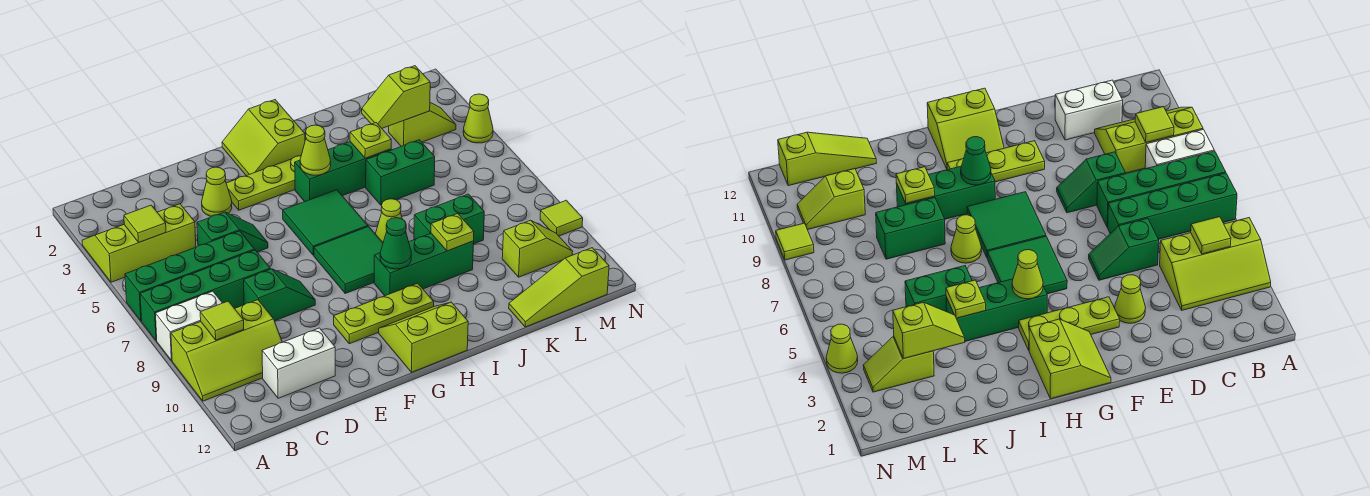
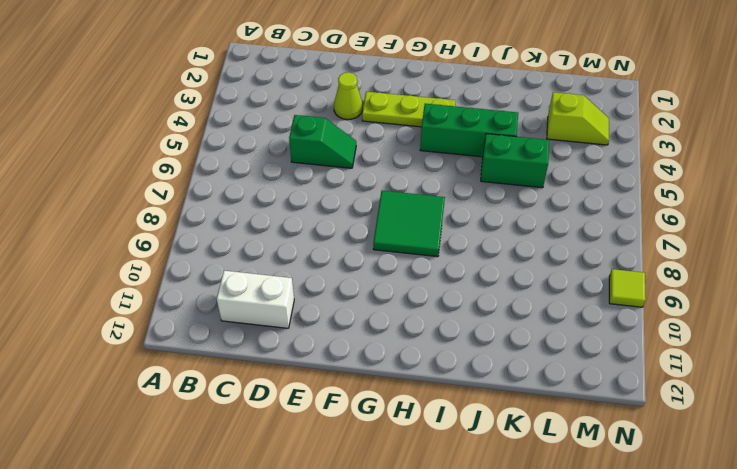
none -> lime 2x3 slope [82,204,196,282]
none -> green 1x4 brick [125,231,255,321]
none -> green 1x4 brick [140,250,270,341]
none -> white 1x2 brick [155,291,222,361]

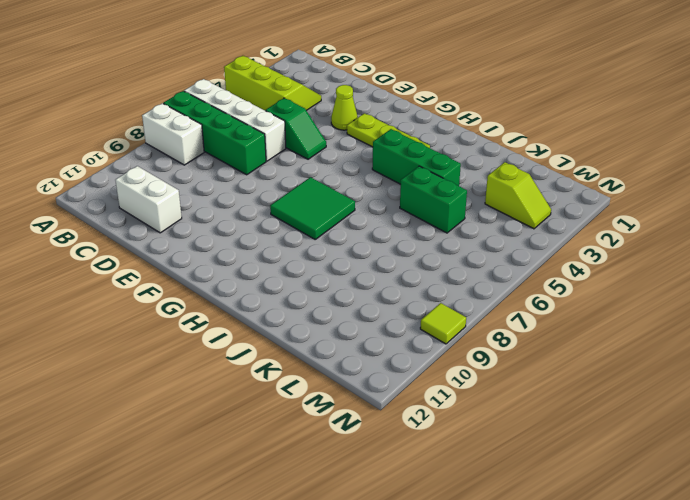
white 1x4 brick [184,79,286,161] -> green 1x4 brick [125,231,255,321]
none -> lime 2x3 slope [171,300,282,401]
none -> green 1x2 slope [244,269,315,321]
none -> lime 1x3 plate [334,283,434,344]
none -> lime 2x2 slope [222,100,305,176]

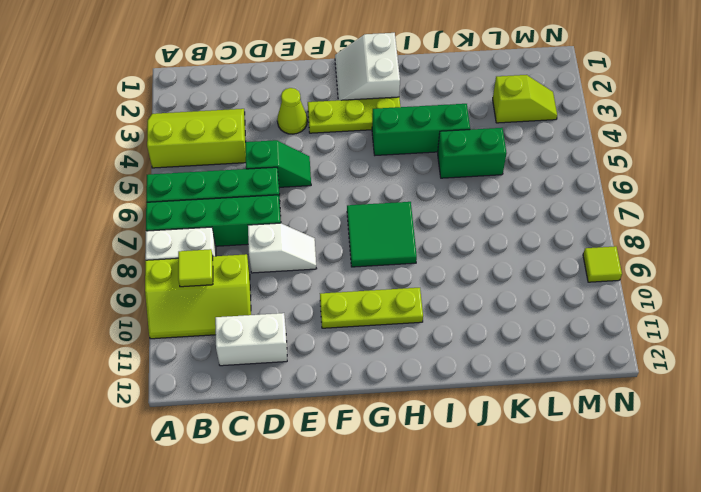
white 1x2 slope [248,223,317,273] -> green 1x2 slope [244,269,315,321]
white 2x2 slope [335,33,400,100] -> lime 2x2 slope [222,100,305,176]
none -> green 2x2 tile [283,190,368,255]
none -> lime 2x2 slope [379,302,468,372]
none -> green 1x3 brick [374,233,474,296]
none -> lime 1x1 cone [376,199,402,242]

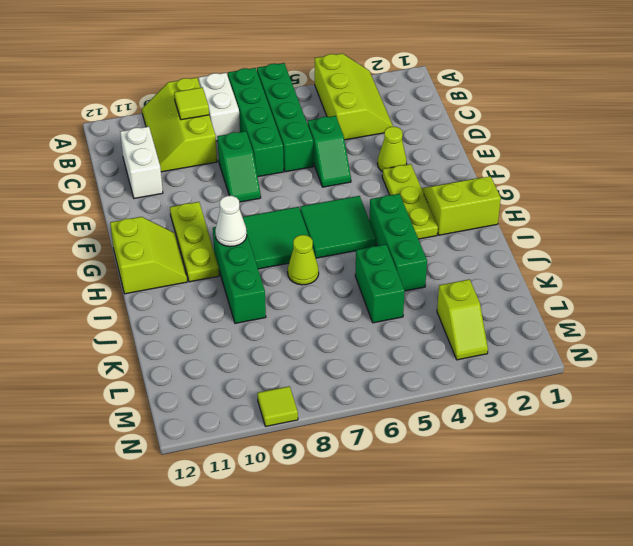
white 1x1 cone [215,196,247,247] -> green 1x1 cone [380,218,411,269]
none -> green 1x2 brick [414,194,484,244]
none -> lime 1x3 slope [509,248,609,327]
none -> lime 1x2 slope [502,220,573,277]
none -> lime 1x1 cone [463,94,493,143]

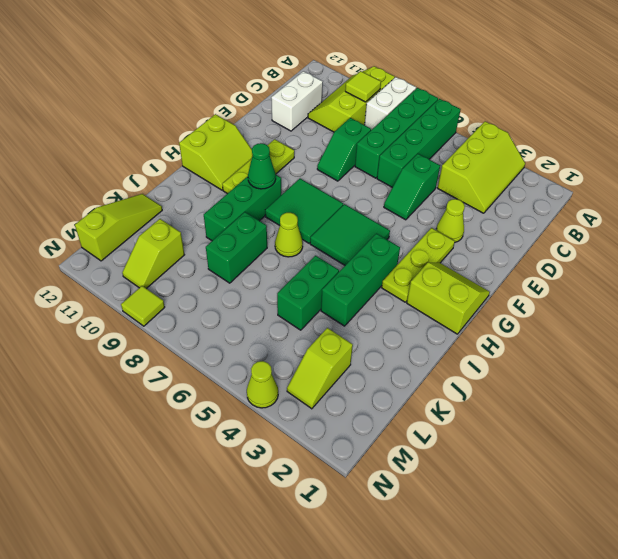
none -> lime 1x1 tile [124,205,166,242]
none -> lime 1x1 cone [300,125,331,175]
none -> lime 1x1 plate [350,123,391,158]
none -> lime 1x1 plate [431,214,474,251]

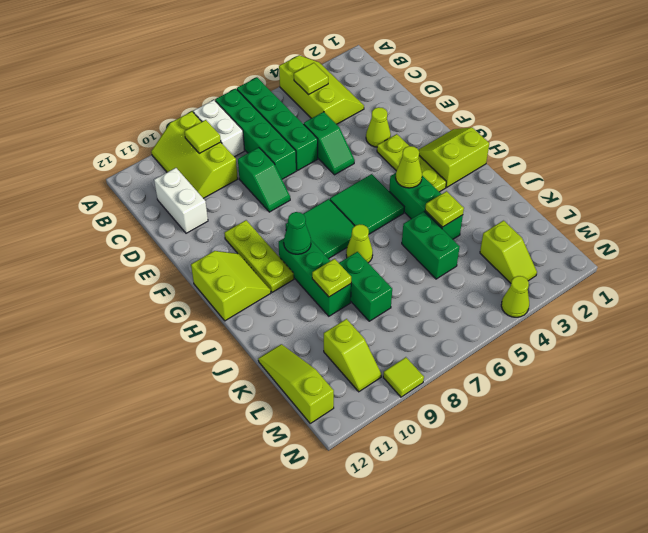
none -> lime 1x2 slope [362,66,430,128]

